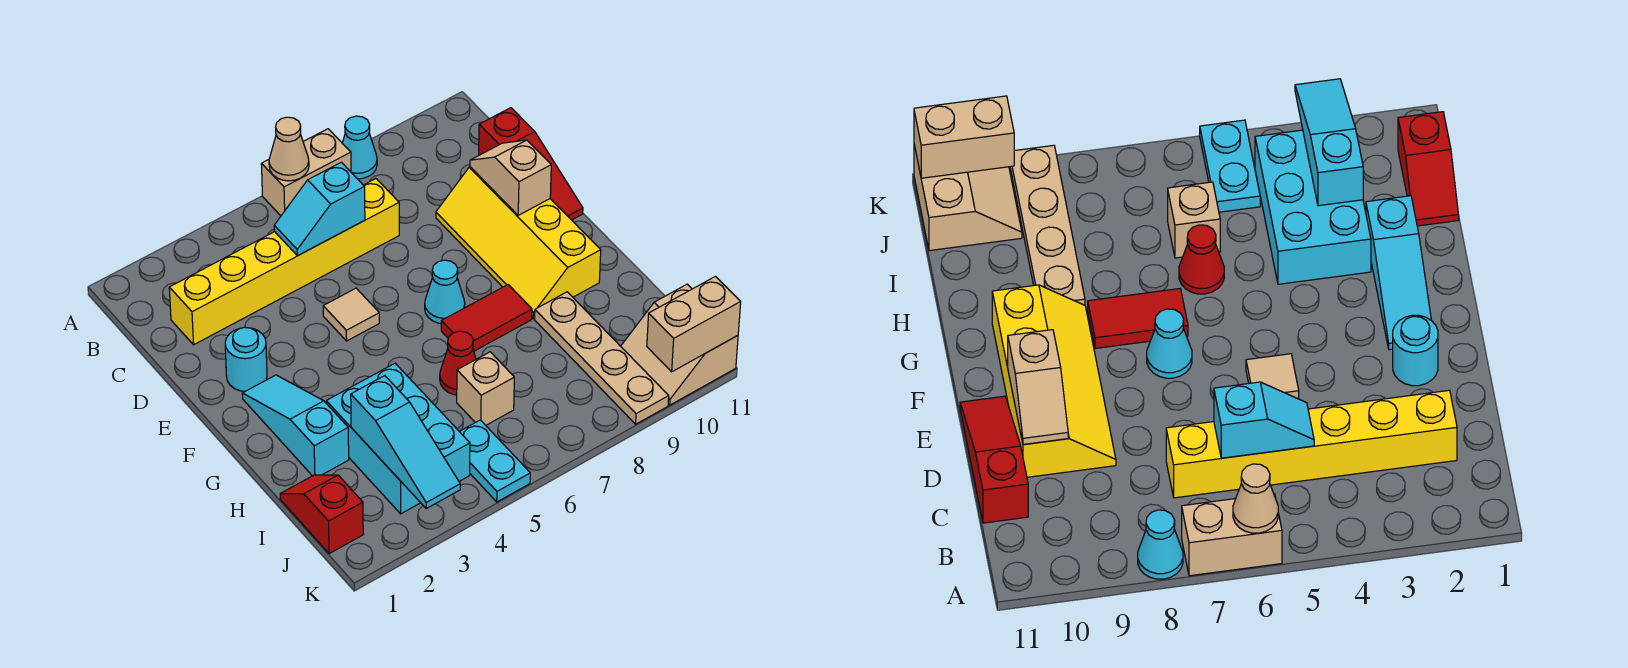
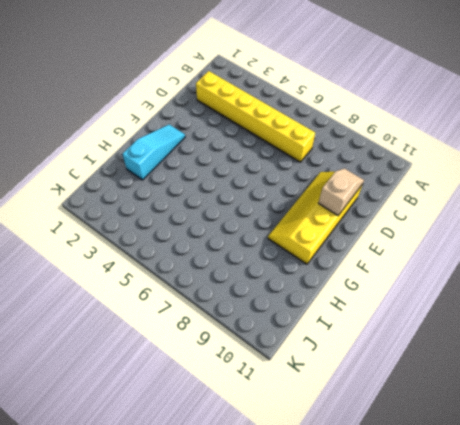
none -> tan 1x2 brick [262,129,351,216]
none -> cyan 1x1 cone [342,116,377,179]
none -> red 1x3 slope [479,108,583,220]

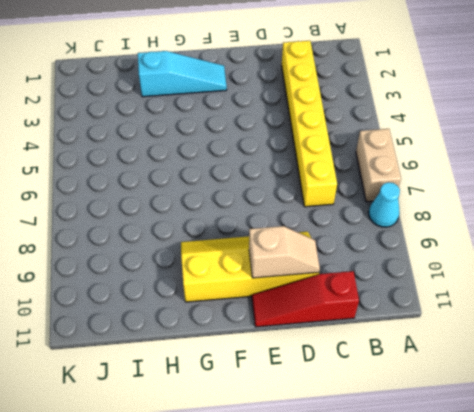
none -> cyan 1x1 round brick [225,327,267,391]
none -> tan 1x1 tile [323,288,379,341]
none -> cyan 1x1 cone [425,260,465,323]

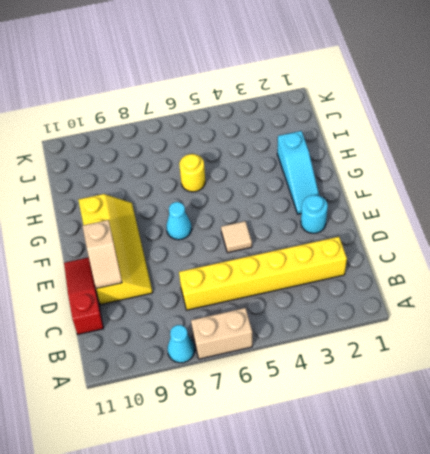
yellow 1x1 round brick [179,154,205,192] -> red 1x1 cone [440,331,476,395]
none -> red 1x2 tile [441,285,532,351]
none -> cyan 2x3 brick [326,363,470,514]
none -> tan 1x4 plate [535,292,669,424]

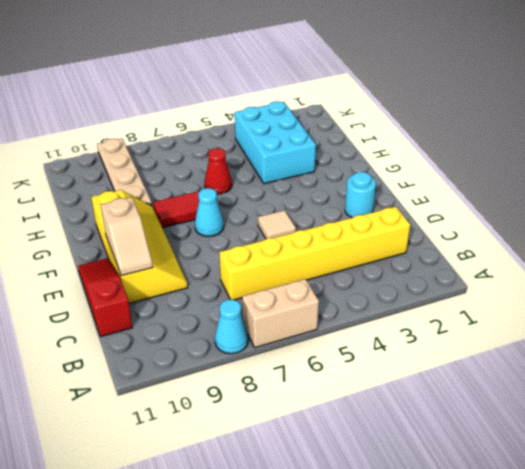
none -> cyan 1x3 slope [242,375,349,476]
none -> red 1x2 slope [280,475,363,554]
none -> tan 1x1 brick [457,352,514,425]

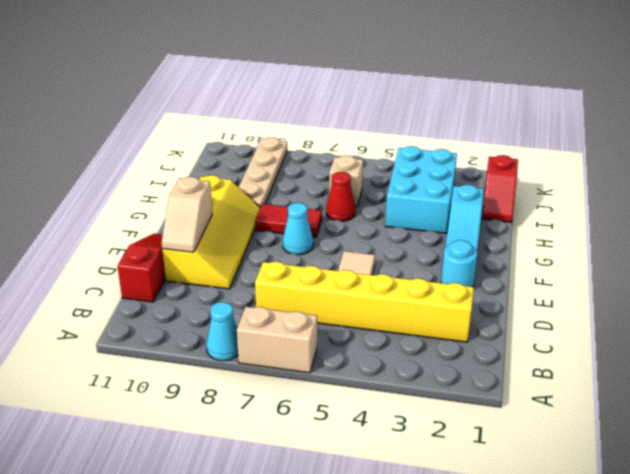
none -> cyan 1x2 plate [459,420,530,502]
none -> tan 2x2 slope [621,284,738,405]
none -> tan 1x1 cone [269,117,309,181]

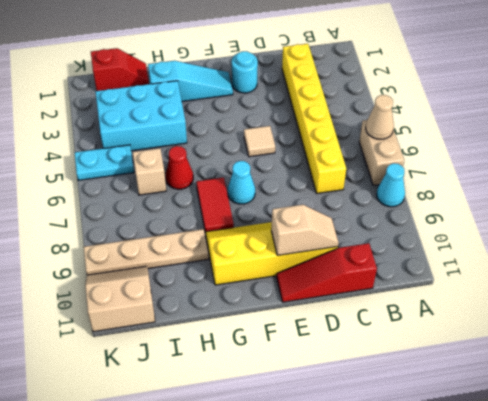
none -> cyan 1x2 slope [274,162,365,256]
none -> cyan 1x3 slope [351,376,460,508]
none -> tan 1x2 brick [647,276,741,372]

